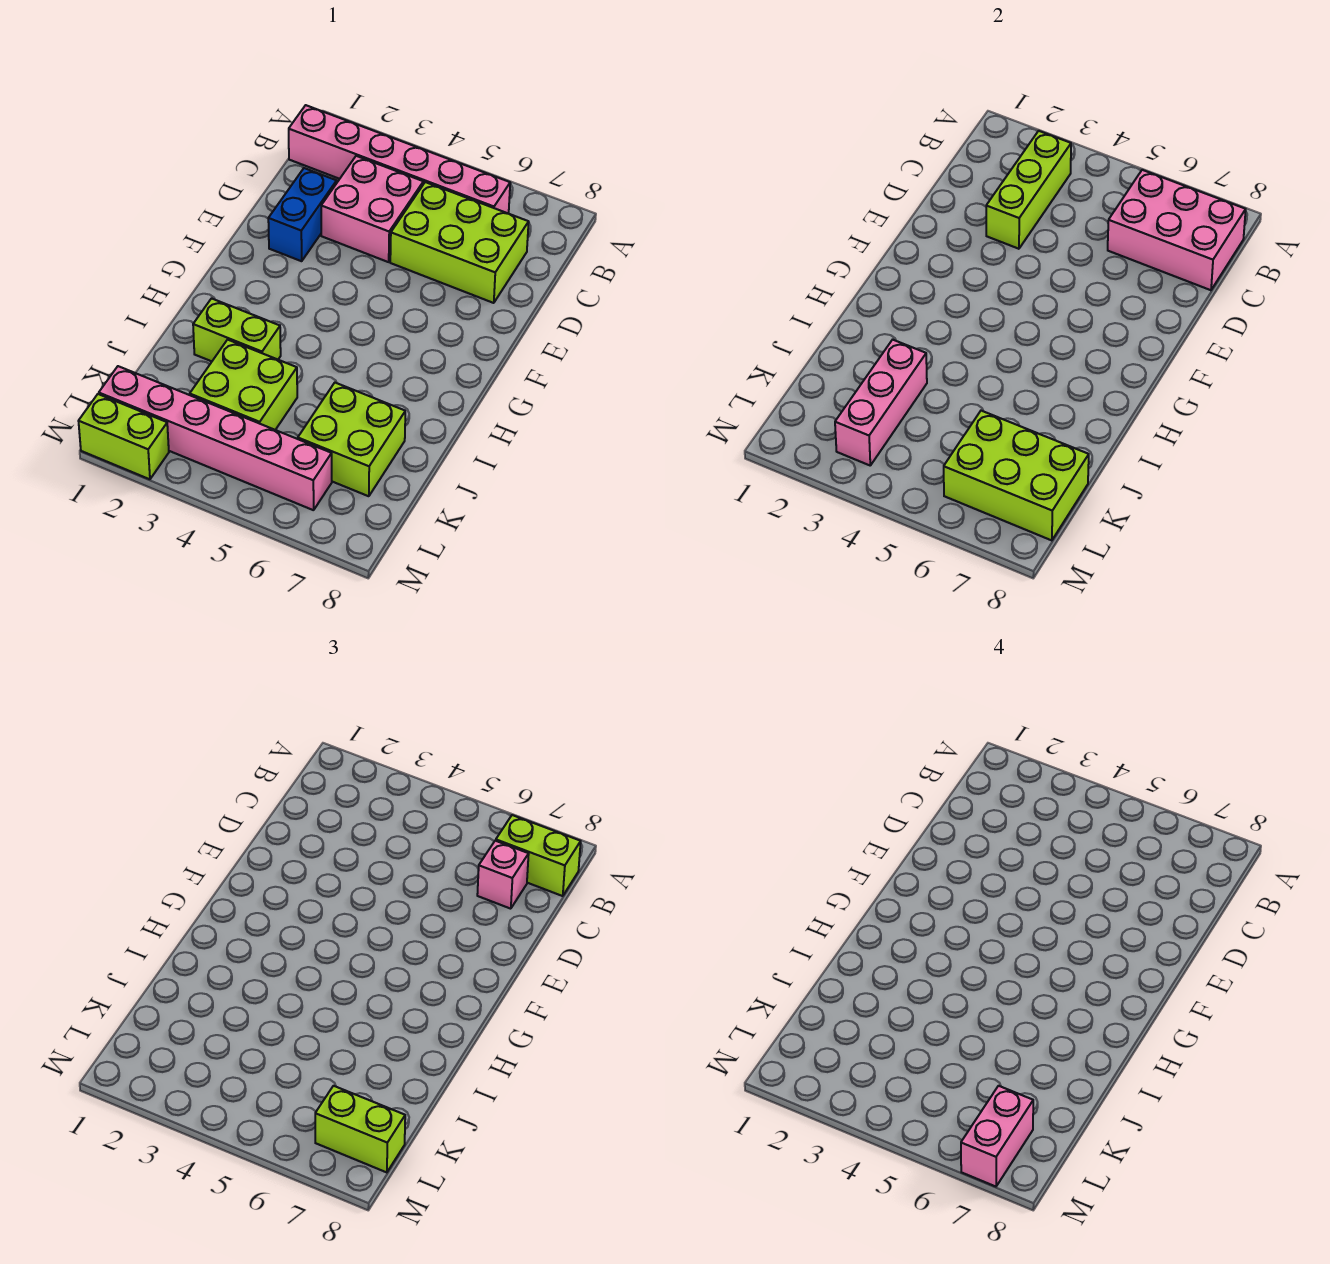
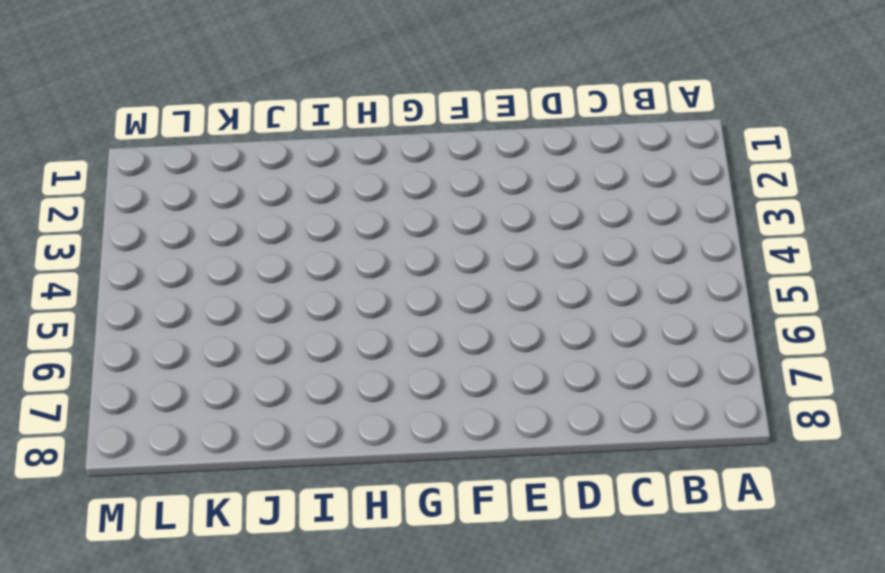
none -> pink 1x6 brick [289,105,510,213]
none -> pink 2x2 brick [321,156,423,262]
none -> lime 2x3 brick [390,182,529,303]

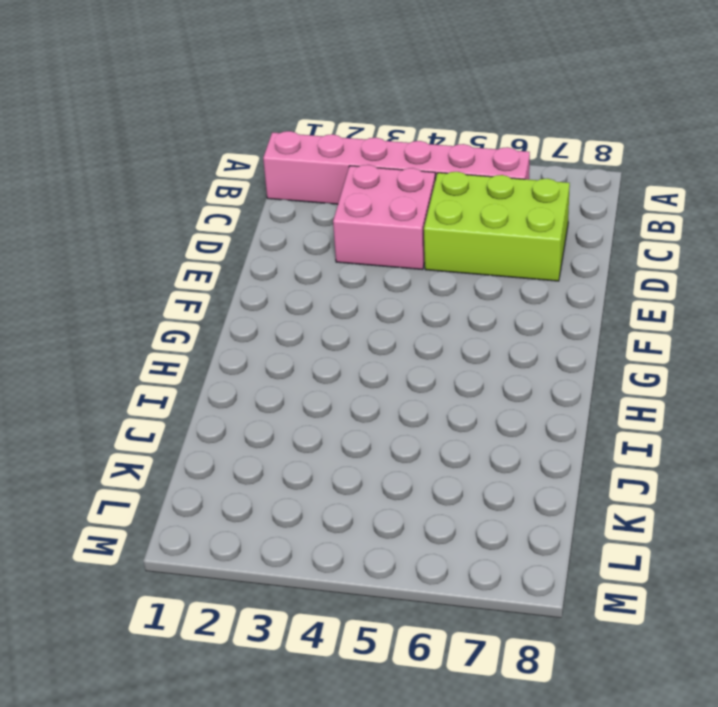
none -> blue 1x2 brick [268,168,337,261]
none -> lime 1x2 brick [193,298,281,361]
none -> lime 2x2 brick [190,340,297,430]

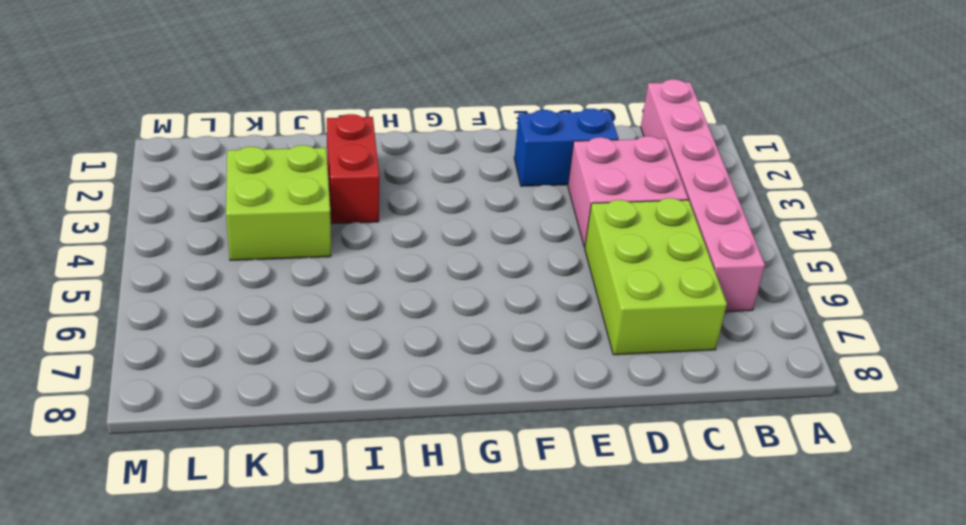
red 1x2 brick [327,114,379,224] -> lime 1x2 brick [193,298,281,361]
none -> lime 2x2 brick [298,383,405,496]
none -> pink 1x6 brick [99,366,332,510]
none -> lime 1x2 brick [79,394,169,479]

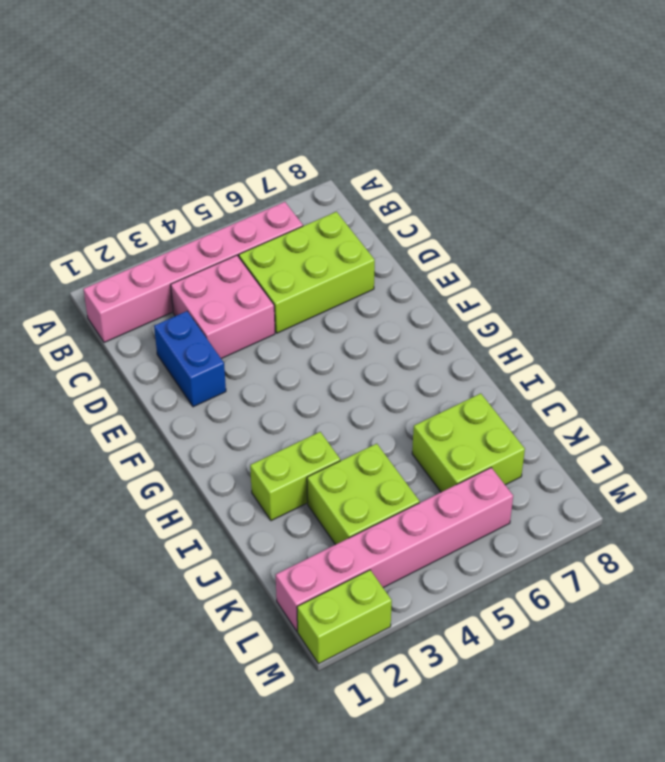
none -> lime 1x3 brick [986,131,1071,249]
none -> pink 2x3 brick [1108,170,1246,290]
none -> pink 1x3 brick [835,340,927,465]

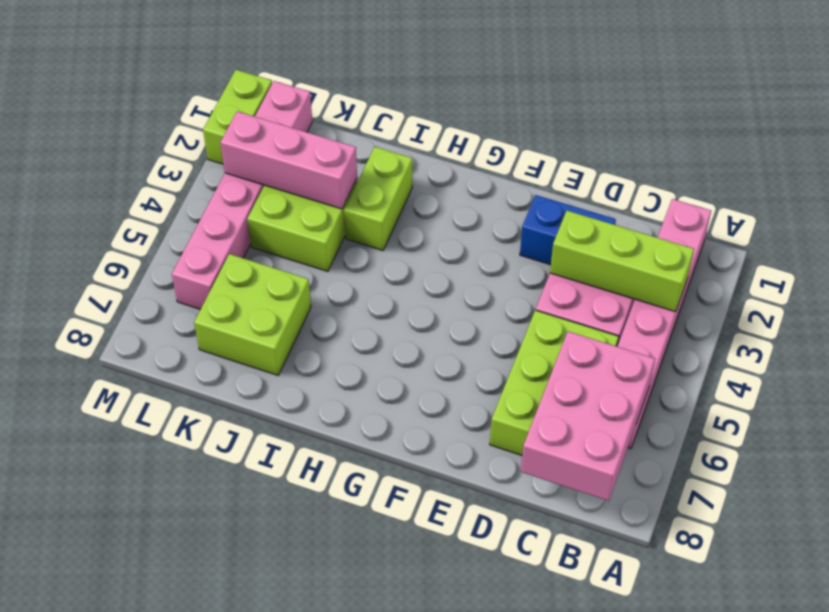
none -> lime 2x3 brick [944,411,1089,540]
none -> lime 1x2 brick [496,815,581,896]
none -> pink 1x1 brick [477,841,529,909]

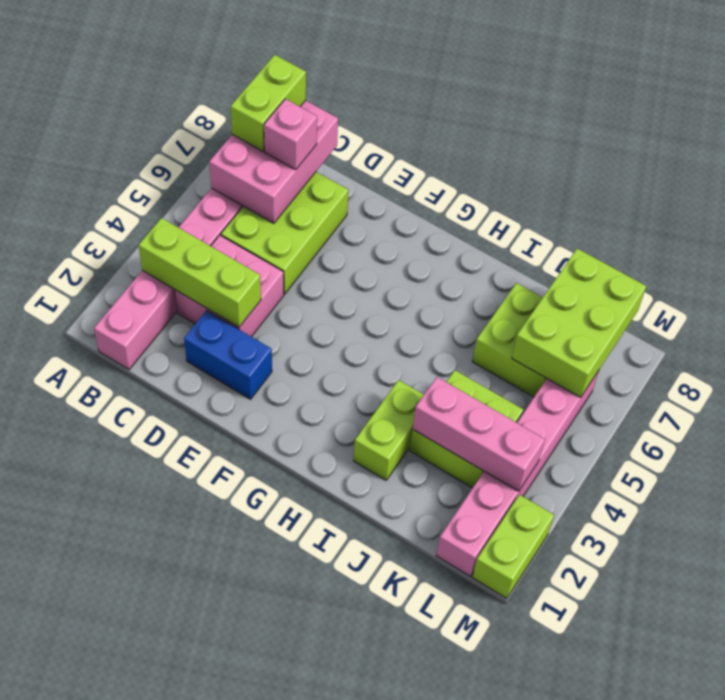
none -> lime 1x2 brick [315,1086,405,1172]
none -> pink 1x2 brick [961,1086,1033,1187]

